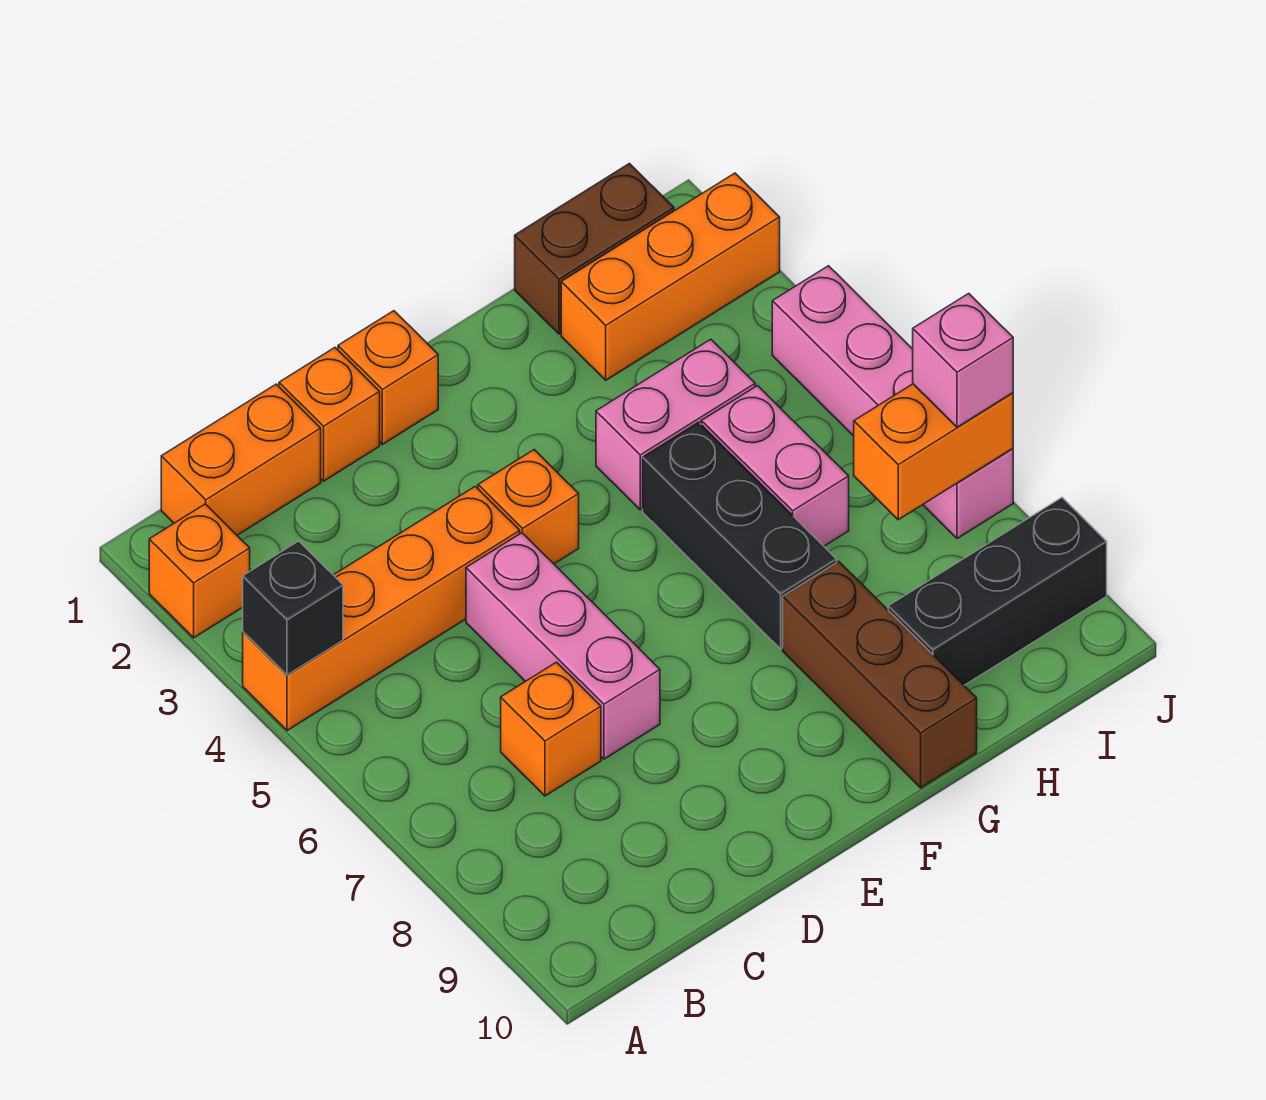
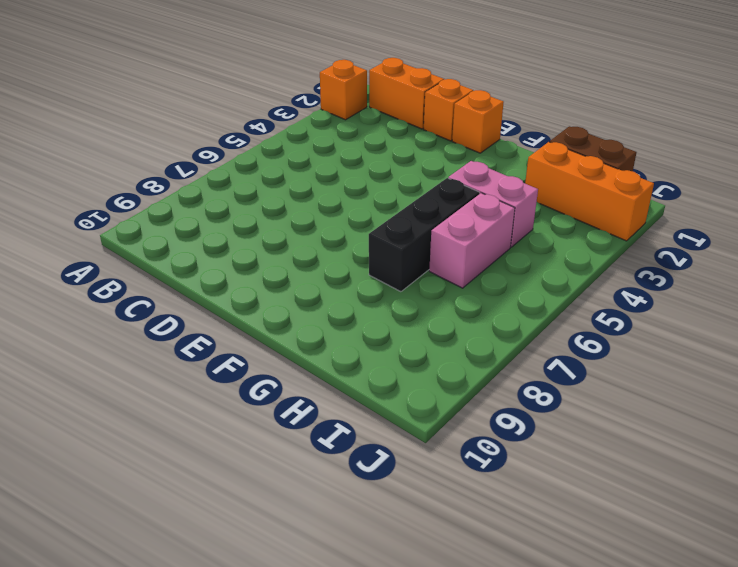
none -> orange 1x4 brick [243,486,520,731]
none -> orange 1x1 brick [501,662,601,796]
none -> pink 1x3 brick [466,533,660,759]

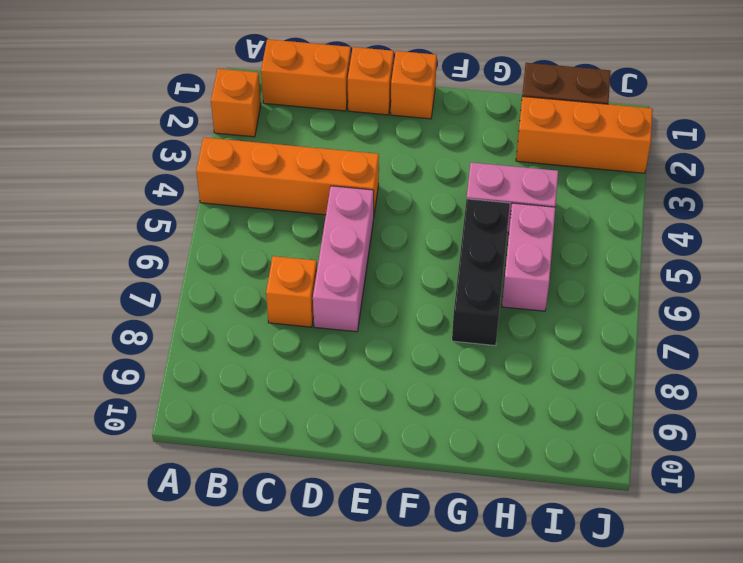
none -> orange 1x1 brick [478,450,579,564]
none -> brown 1x3 brick [783,561,977,788]
none -> black 1x3 brick [888,498,1107,685]

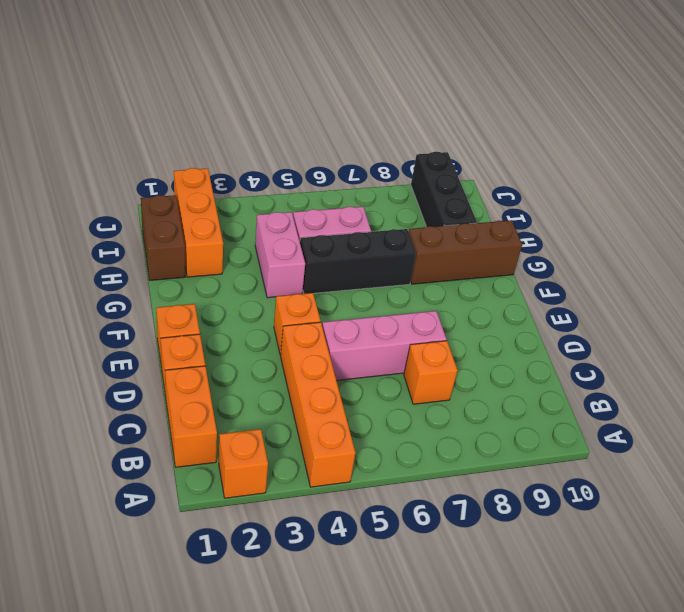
none -> pink 1x4 brick [772,266,1013,539]
none -> black 1x1 brick [243,541,343,675]
none -> orange 1x2 brick [854,384,1013,520]

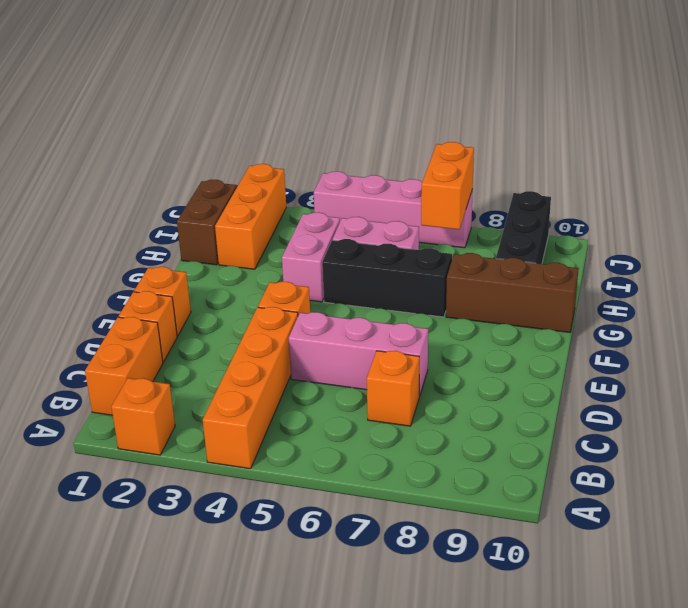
none -> black 1x1 brick [243,541,343,675]
none -> pink 1x1 brick [913,293,1013,427]

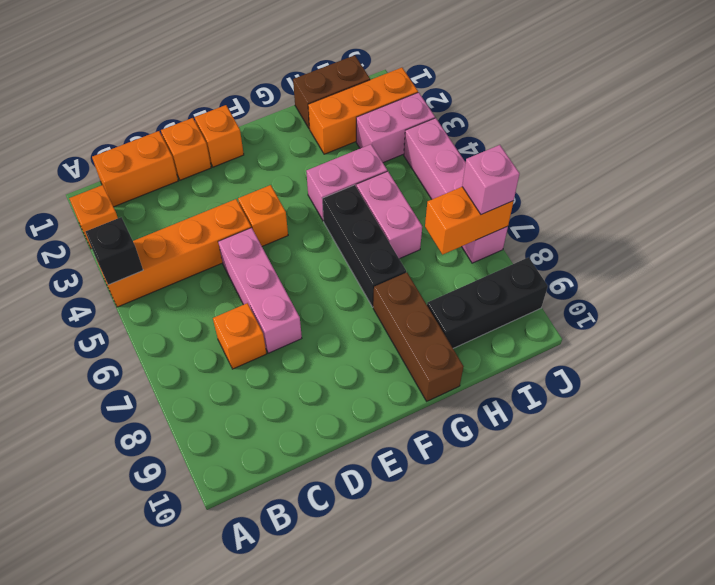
pink 1x2 brick [356,92,435,163] -> none

